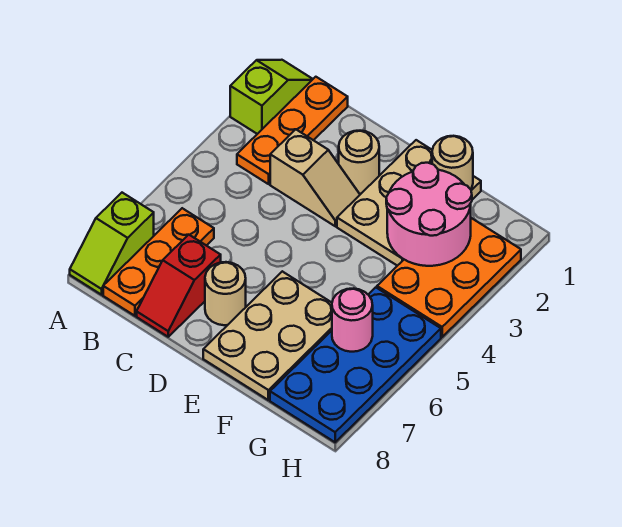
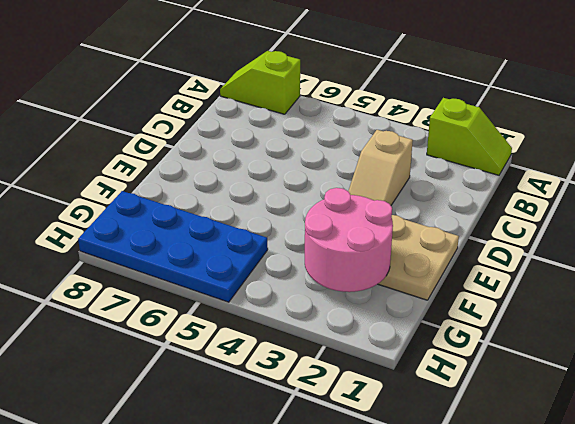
none -> orange 1x3 plate [237,77,348,184]
none -> orange 1x3 plate [103,208,214,316]
none -> red 1x2 slope [137,235,221,337]

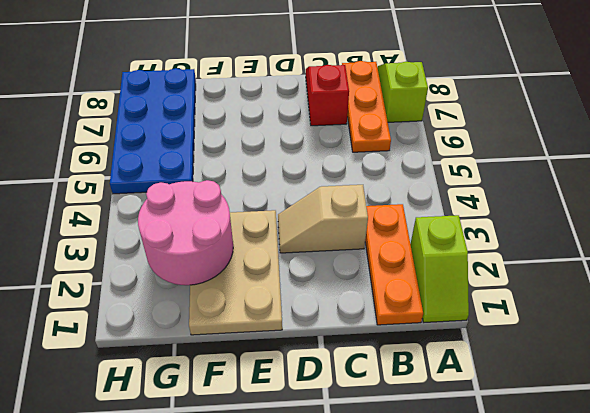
none -> tan 1x1 round brick [339,131,379,194]
none -> tan 1x1 round brick [205,262,246,325]
none -> tan 2x3 plate [203,271,332,400]

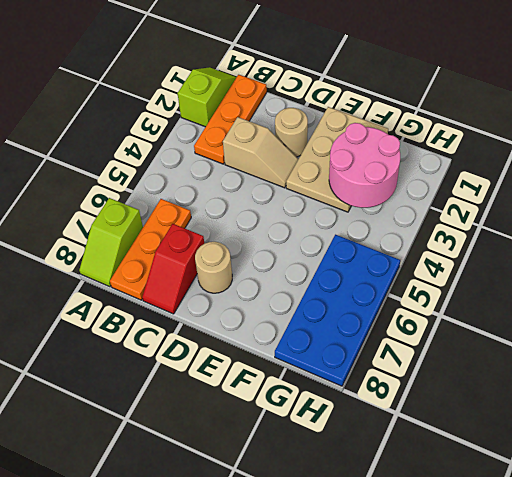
none -> tan 2x3 plate [203,271,332,400]
none -> orange 2x3 plate [377,218,521,337]
none -> tan 1x1 round brick [432,136,473,189]

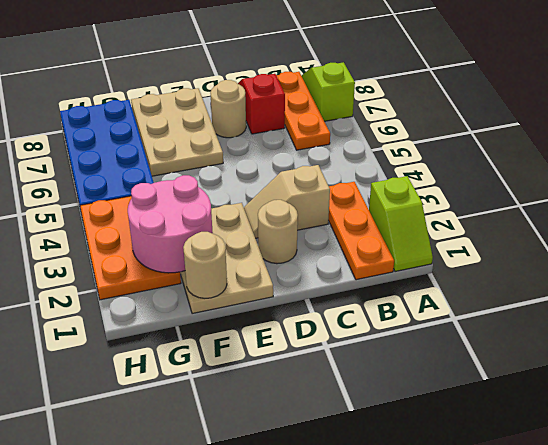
none -> pink 1x1 round brick [332,289,373,352]

